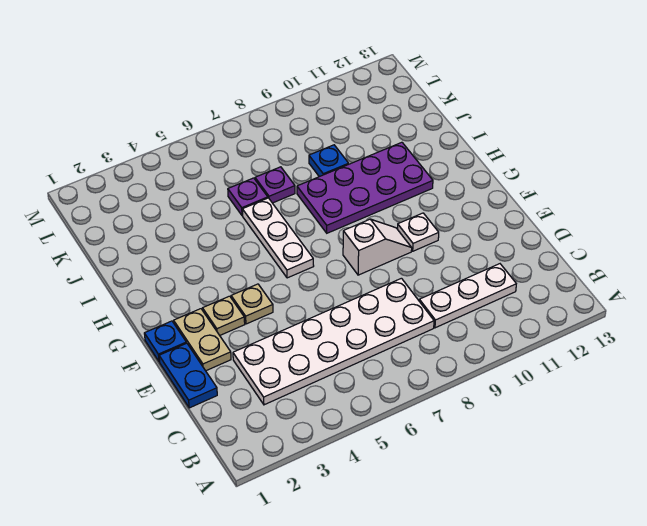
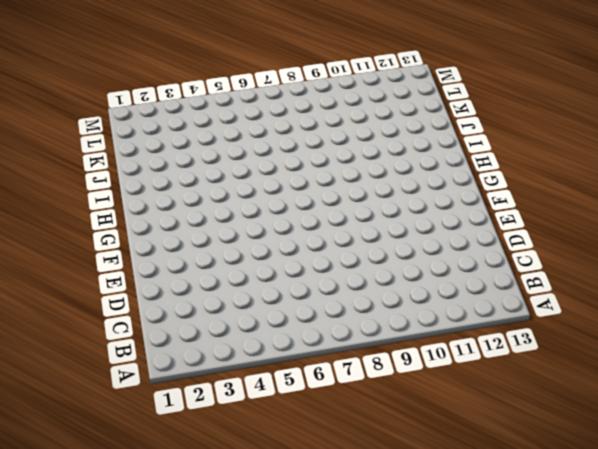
none -> white 2x6 plate [233,278,434,405]
none -> white 1x3 plate [419,264,516,328]
none -> blue 1x2 plate [159,343,217,408]

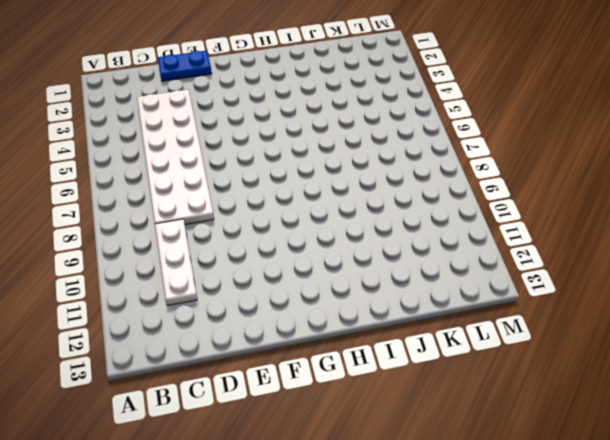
none -> tan 1x2 plate [174,309,231,371]
none -> blue 1x1 plate [144,321,186,362]
none -> tan 1x1 plate [203,296,245,335]

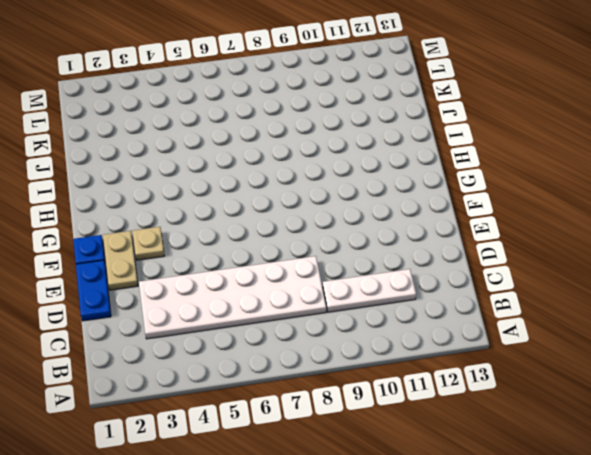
none -> tan 1x1 plate [231,284,273,324]
none -> white 1x2 slope [343,219,412,275]
none -> white 1x1 plate [398,213,439,251]

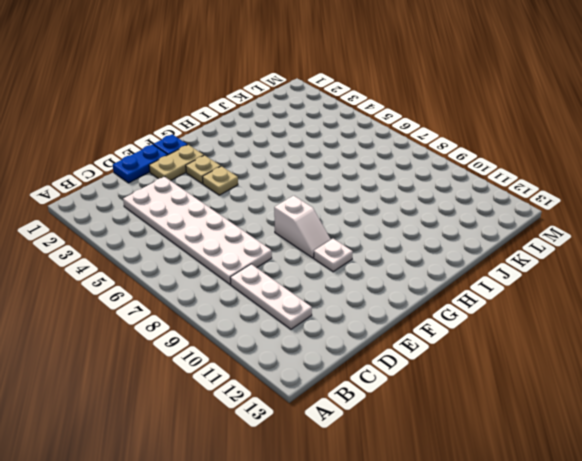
none -> white 1x3 plate [242,198,314,278]
none -> purple 2x4 plate [297,142,433,233]
none -> purple 1x1 plate [228,178,268,216]

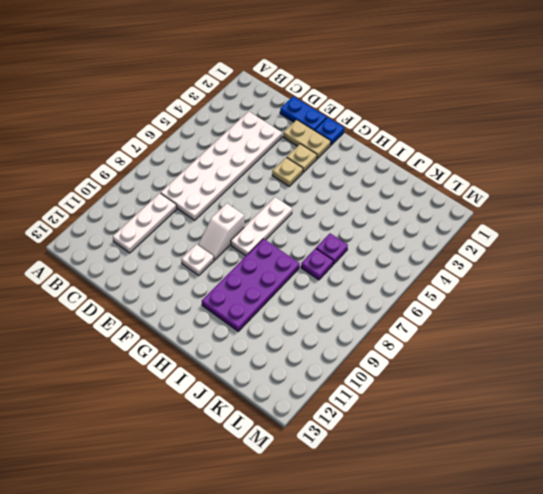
white 1x3 plate [231,197,292,256] -> white 1x3 plate turned to [242,198,314,278]
none -> blue 1x1 plate [309,145,349,177]

